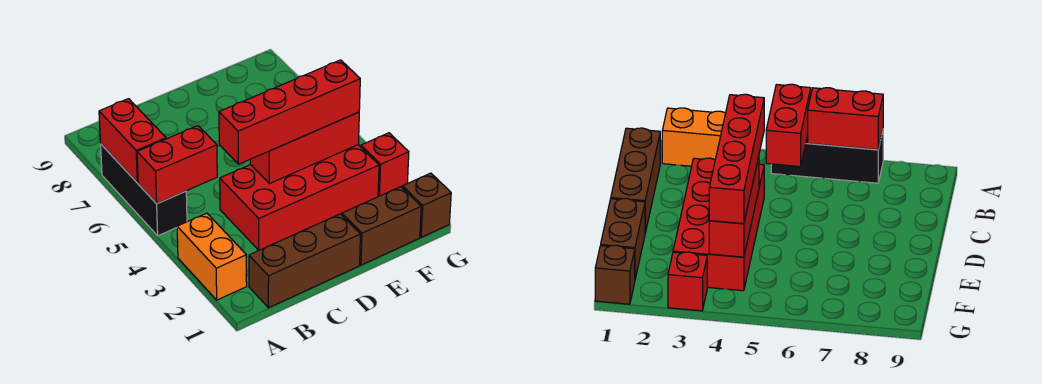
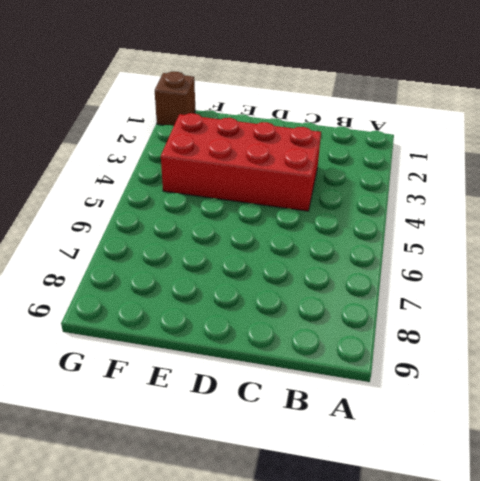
none -> orange 1x2 brick [177,213,247,300]
none -> black 1x3 brick [101,144,187,236]

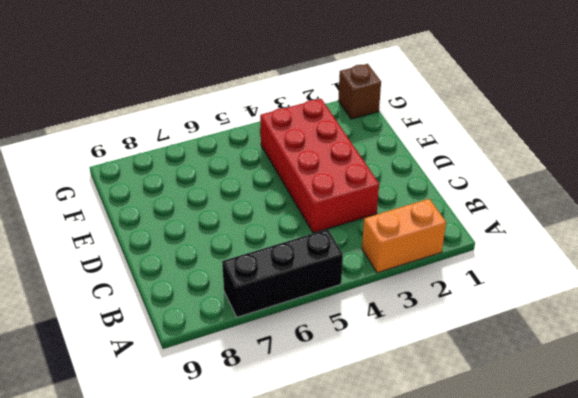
none -> brown 1x3 brick [249,214,360,308]
none -> brown 1x2 brick [342,187,421,265]

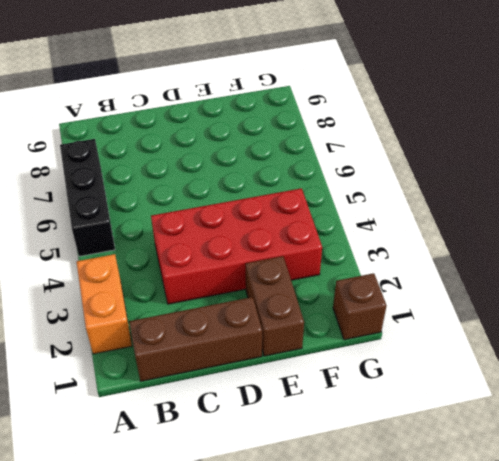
brown 1x2 brick [245,256,304,356] -> brown 1x2 brick turned to [342,187,421,265]
none -> red 1x1 brick [361,133,409,196]
none -> red 1x2 brick [137,126,217,204]

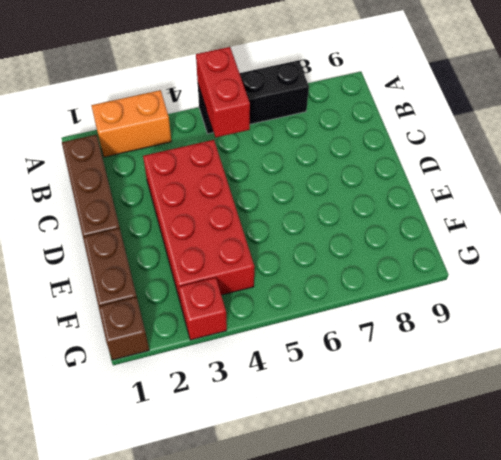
none -> red 1x2 brick [99,99,166,183]
none -> red 1x3 brick [250,112,359,184]

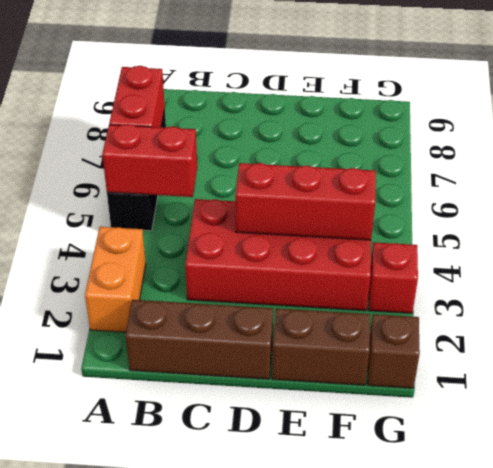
none -> red 1x4 brick [219,60,360,164]

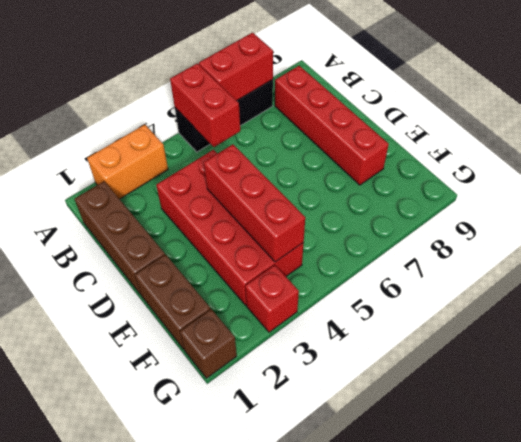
red 1x4 brick [275,66,389,185] -> red 1x4 brick moved to [219,60,360,164]

